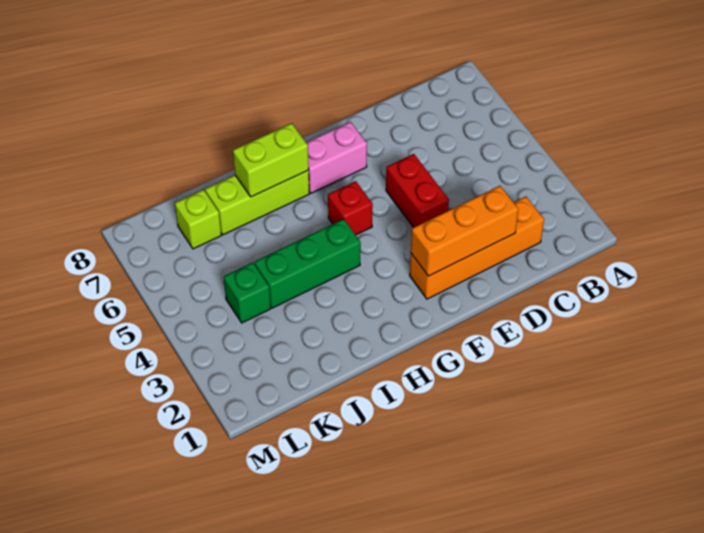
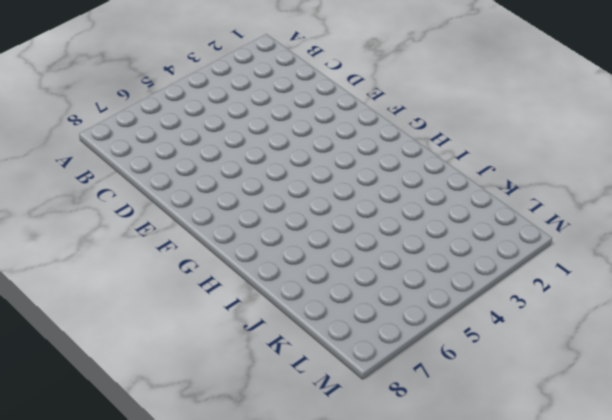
none -> orange 1x4 brick [410,196,544,299]
none -> red 1x2 brick [386,154,449,228]

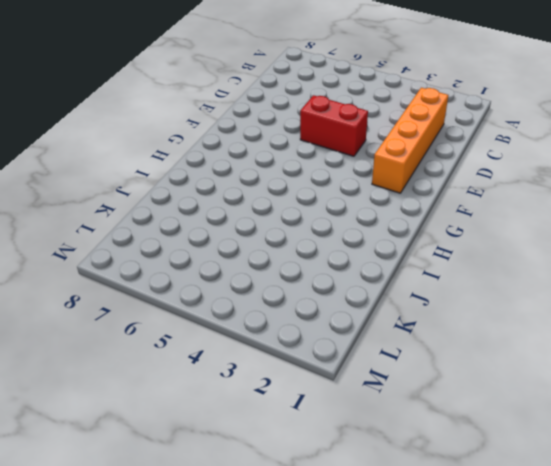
none -> pink 1x2 brick [306,122,367,193]
none -> red 1x1 brick [328,181,373,235]

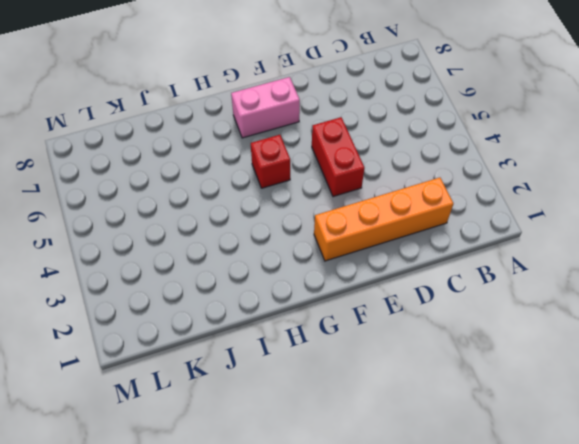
none -> green 1x3 brick [255,219,361,308]
none -> lime 1x3 brick [205,170,309,235]

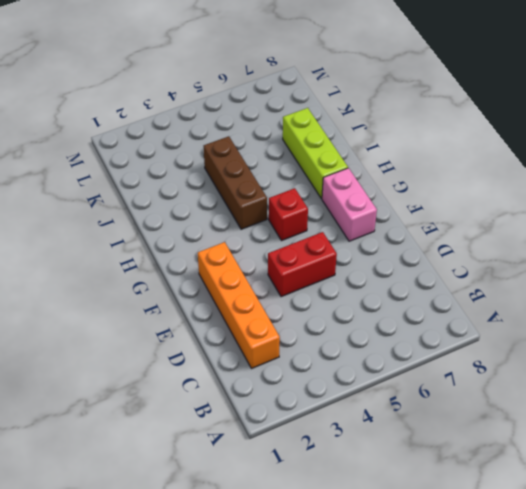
brown 1x3 brick [203,136,267,229] -> green 1x3 brick [255,219,361,308]
none -> green 1x1 brick [224,263,271,323]
none -> lime 1x1 brick [175,190,221,249]

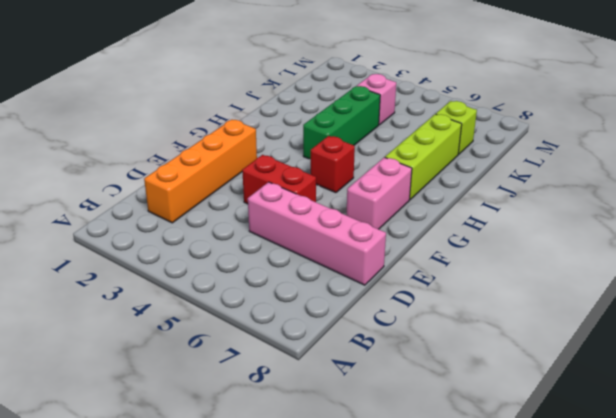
pink 1x4 brick [248,182,386,285] -> none
pink 1x1 brick [357,74,396,125] -> green 1x1 brick [224,263,271,323]
none -> orange 1x3 brick [411,186,518,276]
none -> lime 1x2 brick [233,123,309,197]

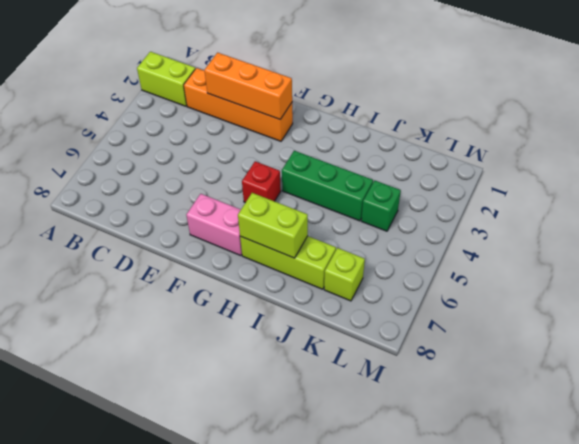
lime 1x2 brick [137,52,195,106] -> none
none -> red 1x2 brick [386,154,449,228]

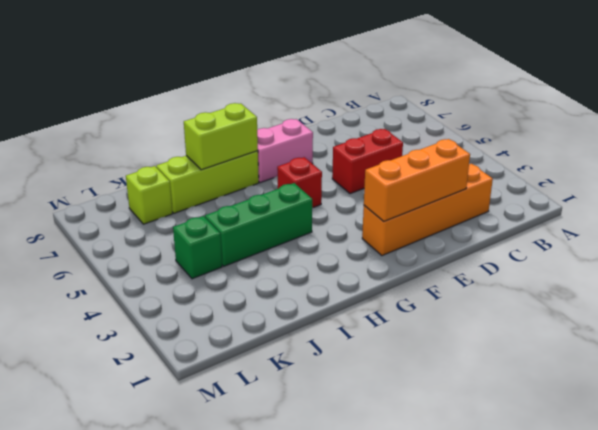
red 1x2 brick [332,129,403,194] -> red 1x2 brick turned to [386,154,449,228]

